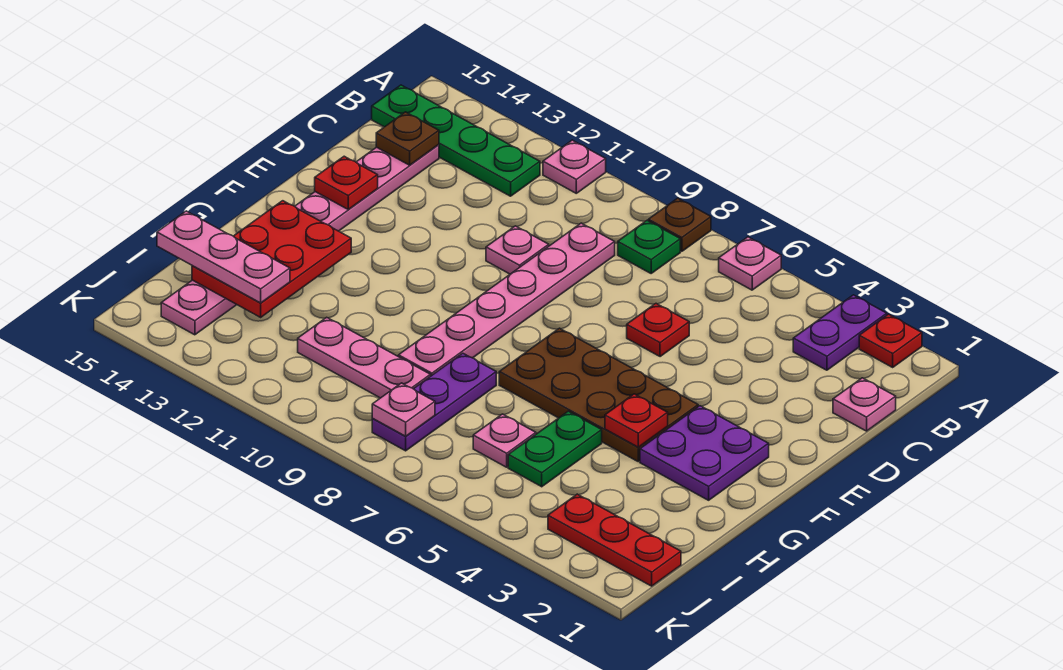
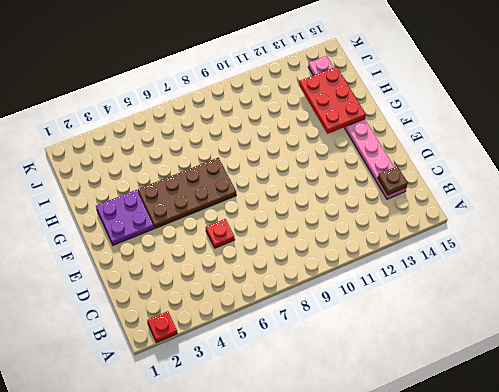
none -> purple 1x2 plate [793,295,887,370]
none -> pink 1x1 plate [719,237,781,290]
none -> brown 1x1 plate [648,198,711,251]

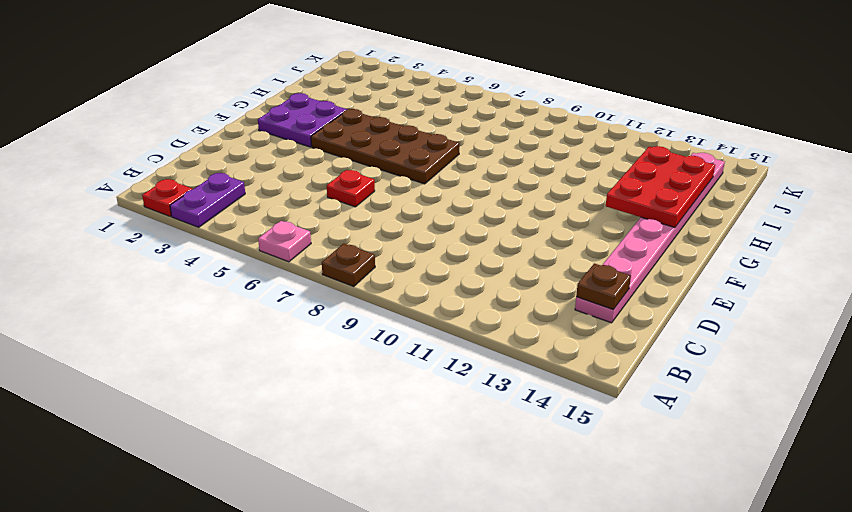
none -> pink 1x1 plate [543,140,606,193]
none -> green 1x1 plate [618,221,680,273]
none -> green 1x4 plate [372,85,540,196]

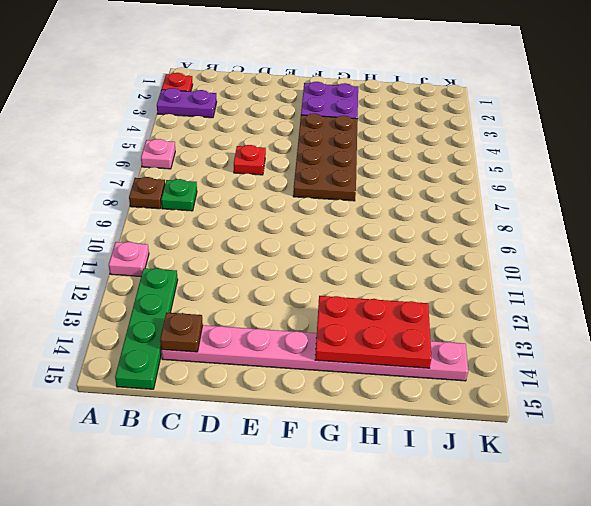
none -> pink 1x1 plate [833,378,896,431]
none -> pink 1x6 plate [398,223,615,376]
none -> pink 1x1 plate [486,226,549,274]

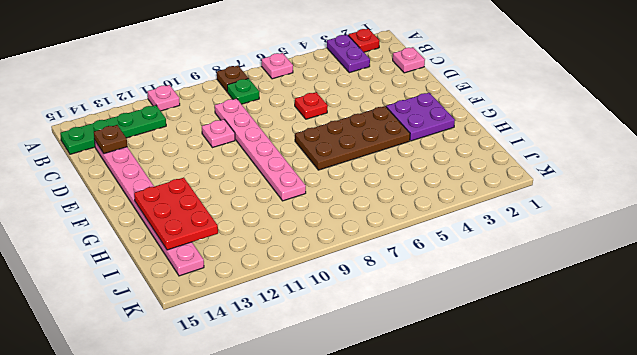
none -> green 1x2 plate [508,411,602,487]
none -> purple 1x3 plate [372,353,496,451]
none -> pink 1x1 plate [473,414,536,467]

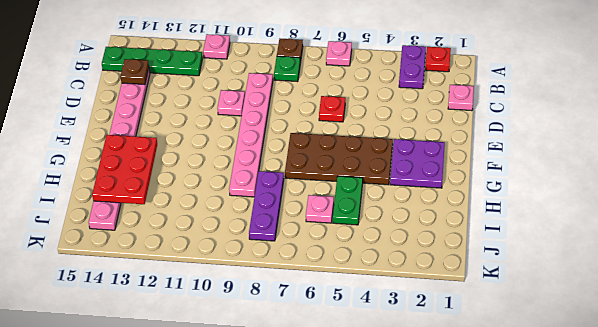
none -> pink 1x3 plate [298,317,430,398]
none -> red 1x3 plate [548,494,681,586]
none -> red 1x1 plate [315,156,378,210]

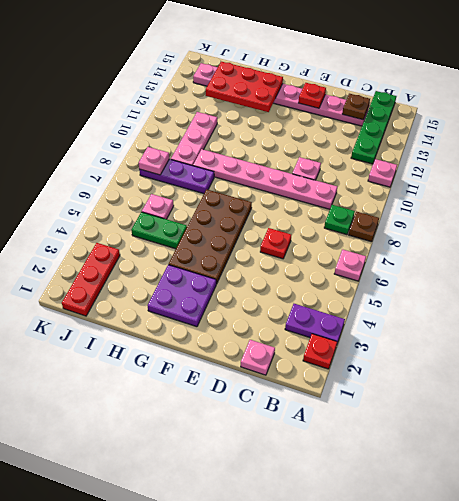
none -> red 1x1 plate [605,394,668,447]
none -> pink 1x3 plate [157,211,290,303]

